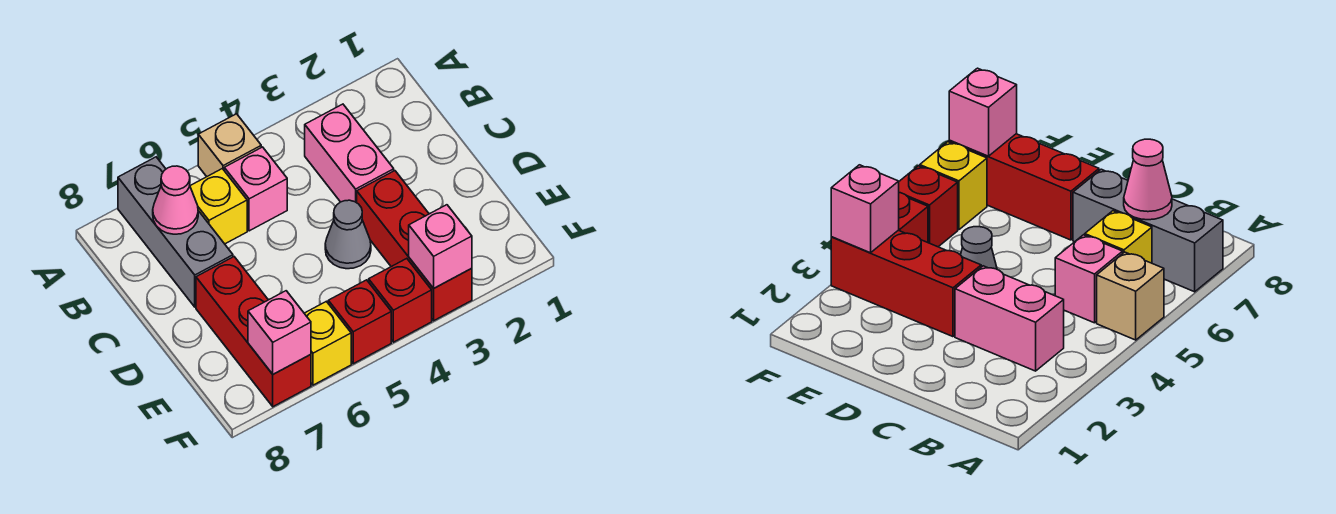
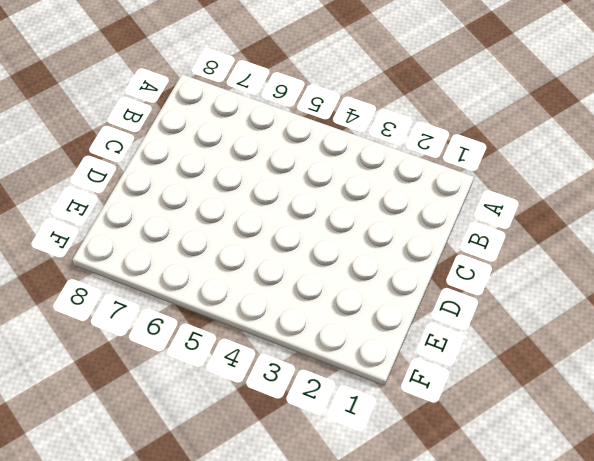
none -> tan 1x1 brick [198,114,261,177]
none -> grey 1x3 brick [118,157,233,307]
none -> pink 1x2 brick [305,104,394,203]

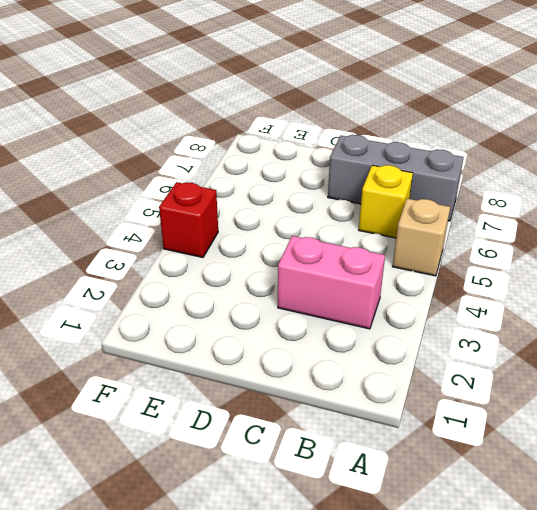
none -> pink 1x1 brick [224,147,287,231]
none -> red 1x3 brick [357,171,472,321]
none -> grey 1x1 cone [325,200,371,269]

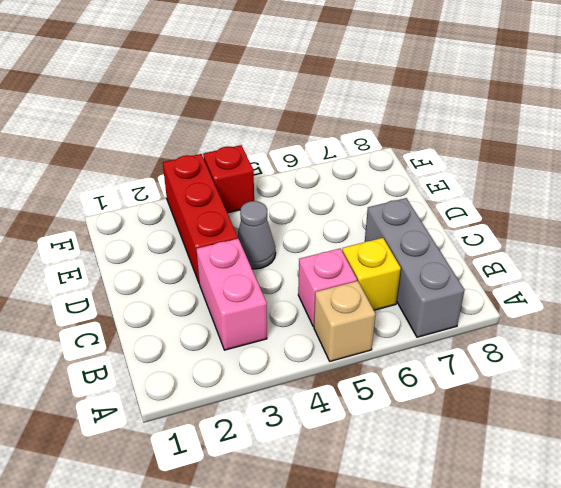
none -> red 1x3 brick [196,257,311,407]
none -> red 1x1 brick [328,280,391,364]
none -> yellow 1x1 brick [304,301,351,385]

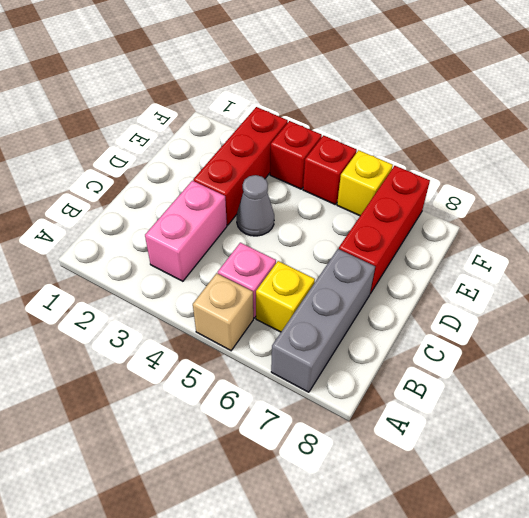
none -> pink 1x1 cone [153,166,198,234]
none -> pink 1x1 brick [409,205,472,288]
none -> pink 1x1 brick [248,291,311,374]

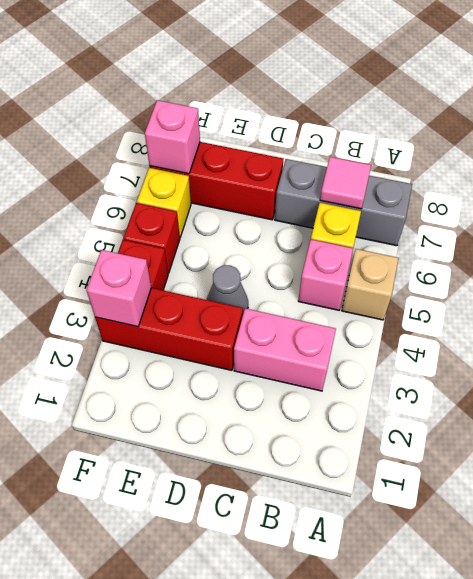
pink 1x1 tile [320,157,371,209] -> pink 1x1 cone [153,166,198,234]

